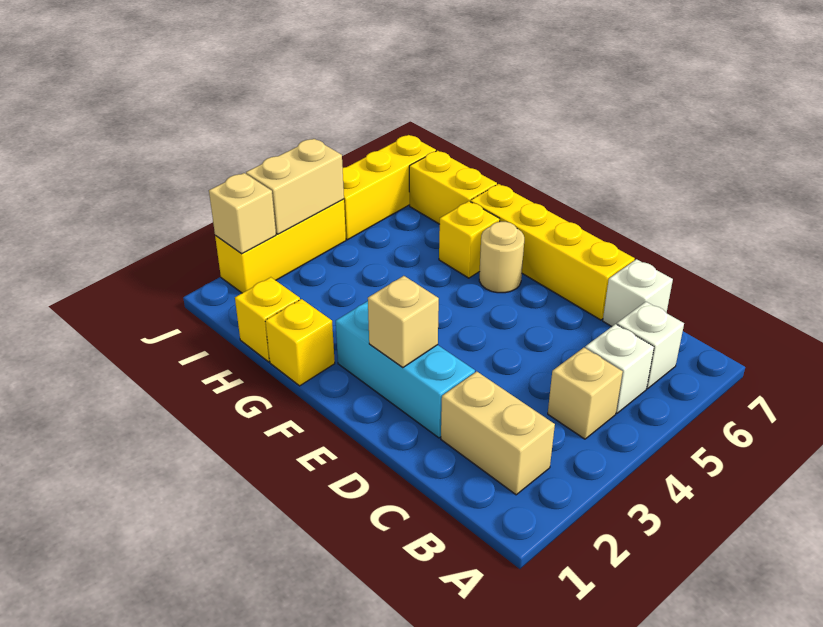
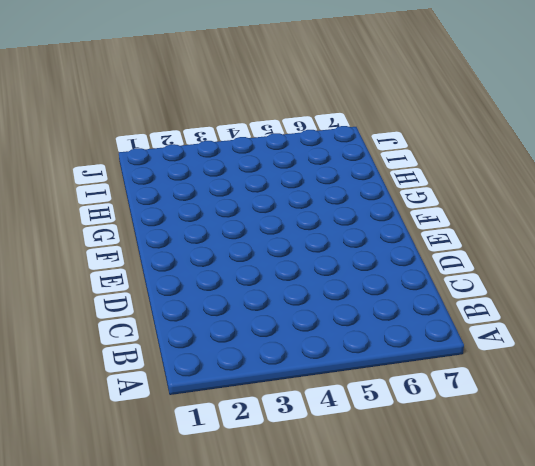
none -> tan 1x2 brick [441,371,555,495]
none -> tan 1x1 brick [548,348,623,439]
none -> white 1x1 brick [585,324,654,413]

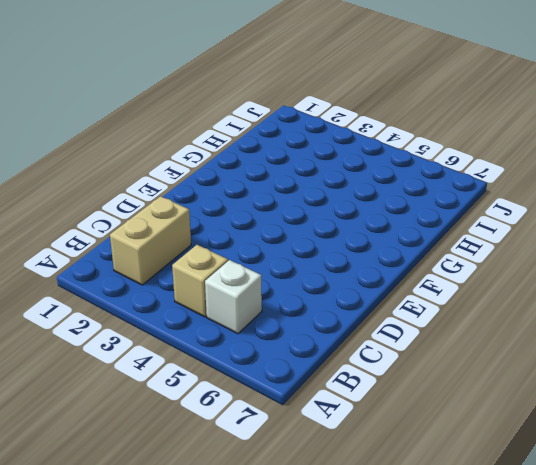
none -> white 1x1 brick [617,302,684,389]
none -> white 1x1 brick [603,259,673,327]
none -> cyan 1x3 brick [336,301,475,438]

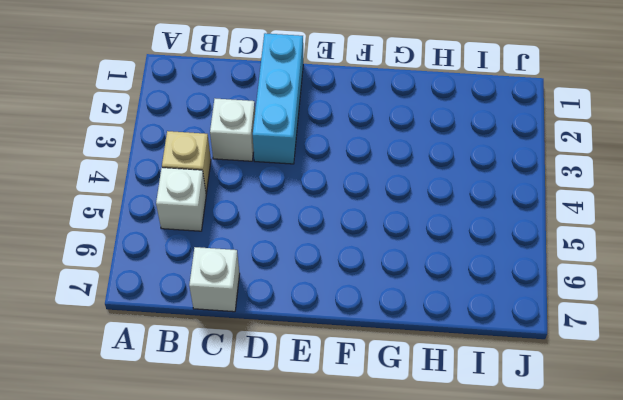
white 1x1 brick [210,99,255,161] -> white 1x1 brick moved to [617,302,684,389]
cyan 1x3 brick [253,33,303,164] -> cyan 1x3 brick turned to [336,301,475,438]
none -> tan 1x2 brick [441,371,555,495]
none -> yellow 1x4 brick [470,184,635,320]
none -> tan 1x1 round brick [479,222,524,293]

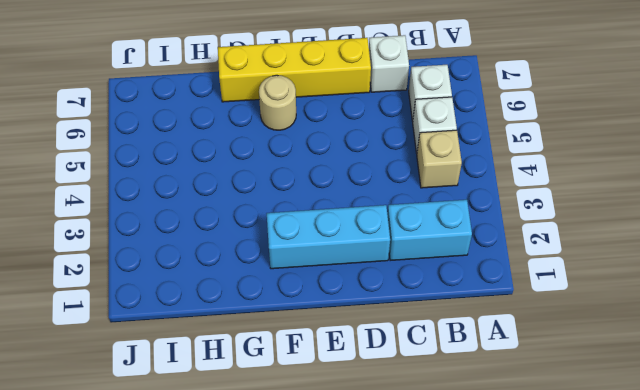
cyan 1x2 brick [387,200,472,261] -> tan 1x2 brick [441,371,555,495]
none -> yellow 1x1 brick [265,299,335,386]
none -> yellow 1x1 brick [439,201,500,278]
none -> yellow 1x1 brick [235,277,300,362]

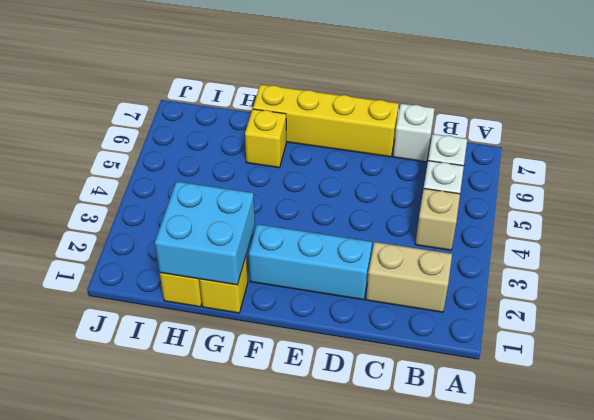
cyan 2x2 brick [155,181,255,285] -> none
none -> tan 1x1 round brick [479,222,524,293]
none -> yellow 1x2 brick [409,151,497,224]
none -> yellow 1x3 brick [215,199,346,293]

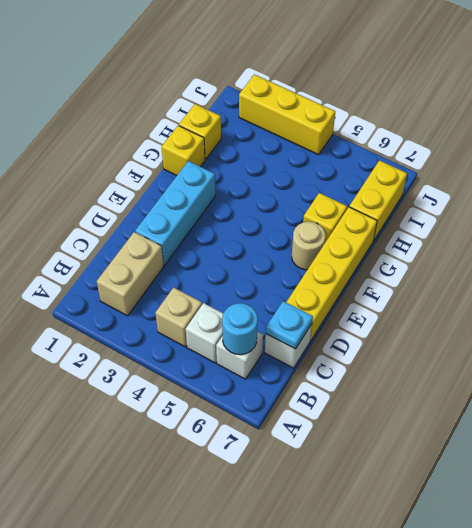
cyan 1x1 round brick [222,303,258,355] -> none
cyan 1x1 plate [266,301,313,349] -> none
none -> yellow 1x3 brick [343,135,436,240]
none -> tan 1x1 brick [368,276,439,368]
none -> tan 1x1 brick [209,173,276,254]

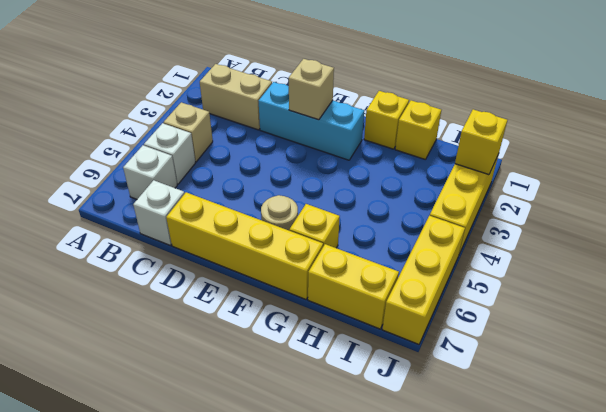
yellow 1x1 brick [455,109,507,175] -> tan 1x1 brick [209,173,276,254]
none -> tan 1x2 brick [246,139,344,234]

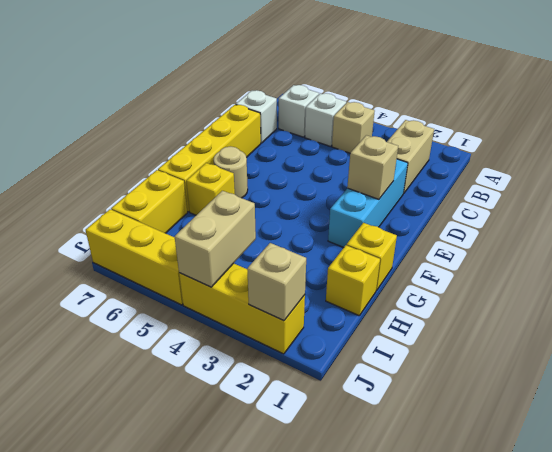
tan 1x2 brick [175,191,256,287] -> tan 1x2 brick turned to [246,139,344,234]

